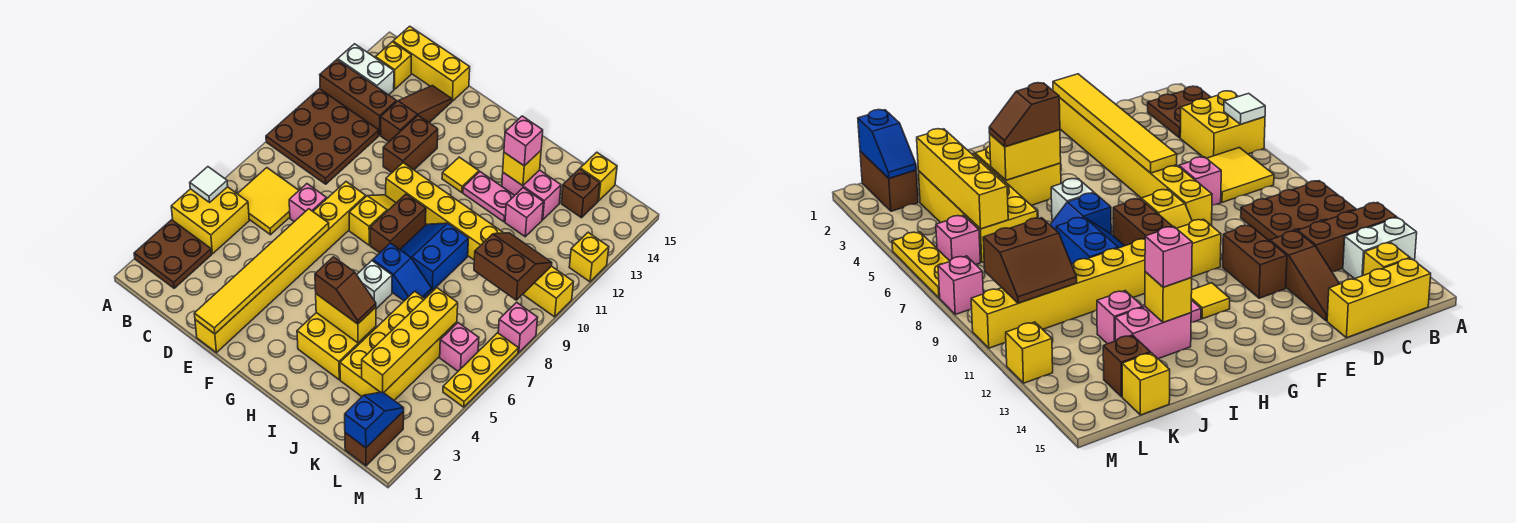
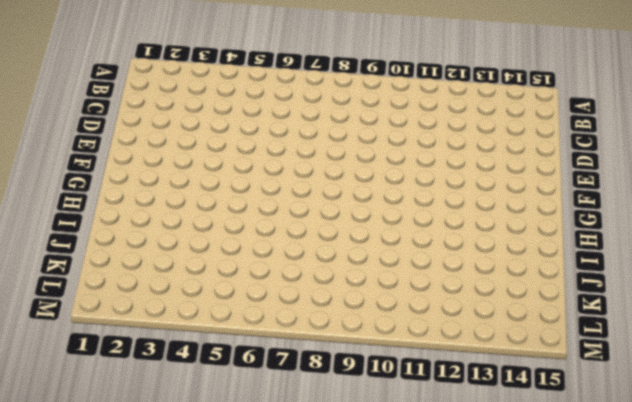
none -> brown 2x2 plate [134,220,212,288]
none -> yellow 2x2 brick [171,187,249,254]
none -> brown 3x3 plate [266,89,379,184]
none -> brown 1x3 brick [320,60,397,135]

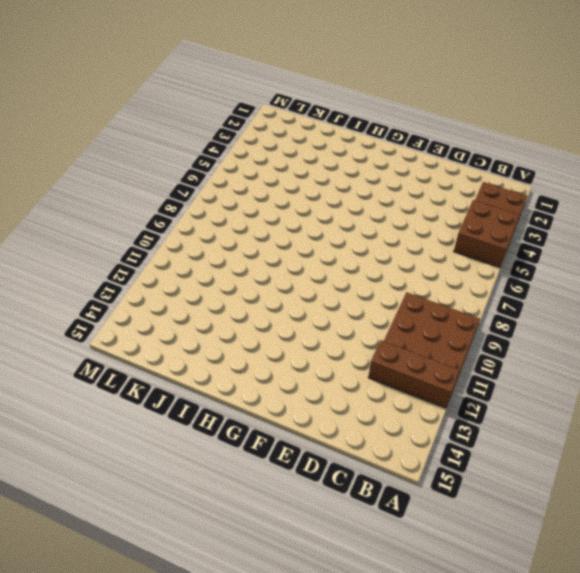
brown 2x2 brick [454,200,519,267] -> yellow 2x2 brick [171,187,249,254]
none -> white 1x2 brick [338,44,394,95]
none -> yellow 2x2 tile [238,168,299,235]
none -> yellow 1x1 brick [376,42,411,89]
none -> yellow 1x3 brick [393,26,470,101]

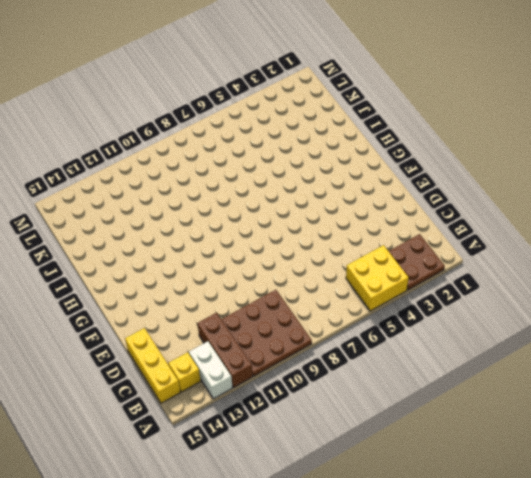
none -> yellow 2x2 tile [238,168,299,235]
none -> pink 1x1 brick [289,184,327,222]
none -> brown 1x3 slope [381,85,452,142]
none -> yellow 1x8 brick [195,182,366,353]

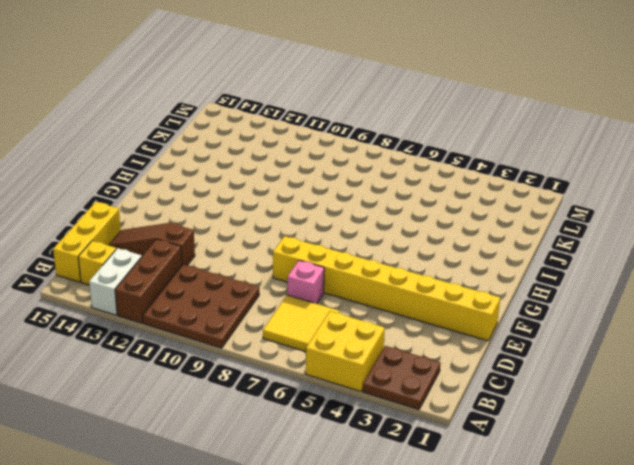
none -> brown 1x2 brick [383,116,438,173]
none -> yellow 1x2 slope [349,195,396,245]
none -> yellow 1x8 brick [386,163,573,317]
none -> brown 1x2 brick [370,194,426,253]

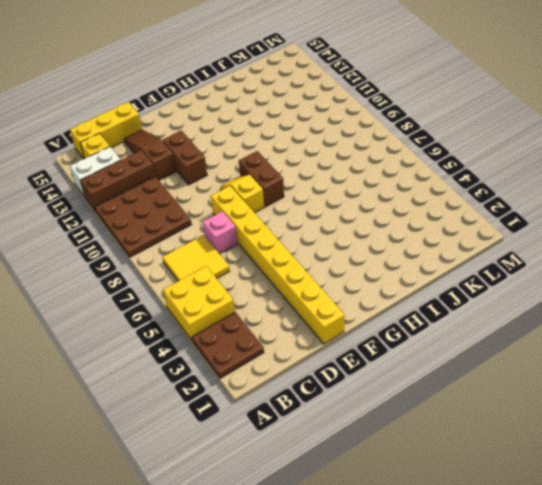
none -> yellow 1x8 brick [386,163,573,317]
none -> yellow 1x1 tile [442,157,479,193]
none -> yellow 2x2 brick [297,313,376,380]
none -> white 1x1 brick [357,261,392,309]

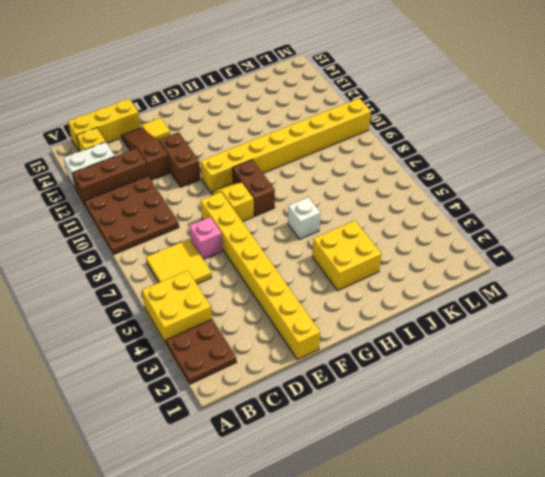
yellow 1x1 tile [142,118,170,141] -> yellow 1x1 tile moved to [442,157,479,193]
none -> blue 1x2 slope [373,243,432,301]
none -> blue 2x2 slope [400,223,469,290]
none -> pink 1x2 plate [463,172,515,222]
none -> pink 1x2 brick [502,170,561,220]

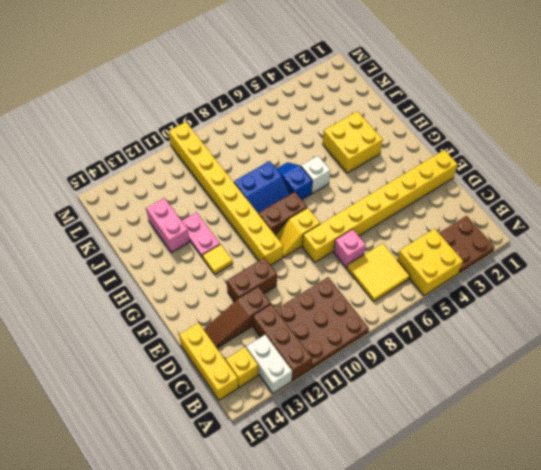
none -> yellow 2x4 brick [340,291,457,400]
none -> pink 1x1 brick [505,188,543,237]
none -> brown 1x1 brick [561,169,600,218]
none -> yellow 1x1 brick [580,152,617,201]

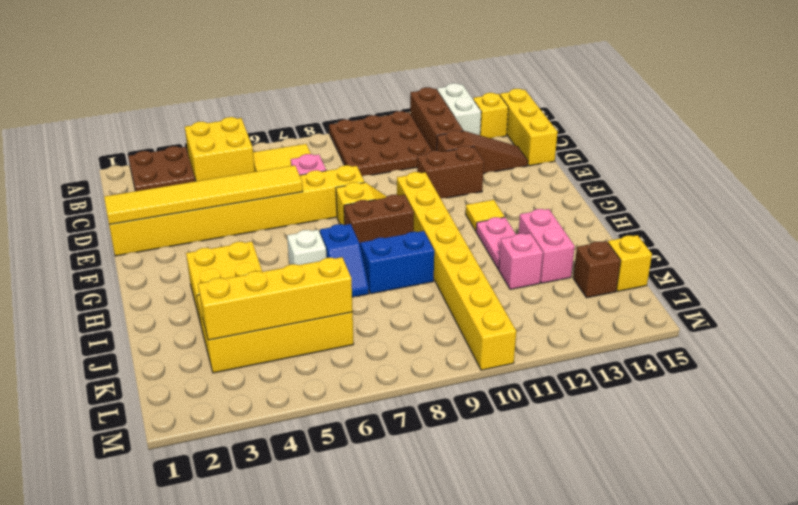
none -> brown 1x2 brick [345,411,404,466]
none -> pink 1x1 brick [440,323,479,371]
none -> yellow 1x3 plate [443,333,518,407]
none -> pink 1x1 brick [498,302,538,353]

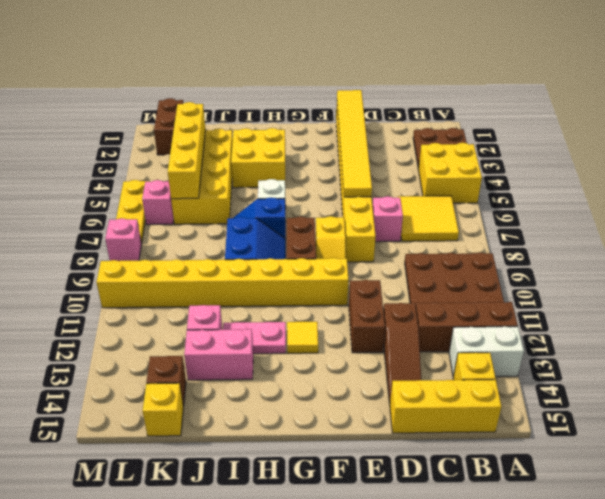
none -> yellow 1x1 brick [569,233,609,282]
none -> white 1x1 tile [190,167,228,202]
none -> yellow 1x2 brick [316,294,376,343]
none -> yellow 1x1 brick [503,151,541,186]

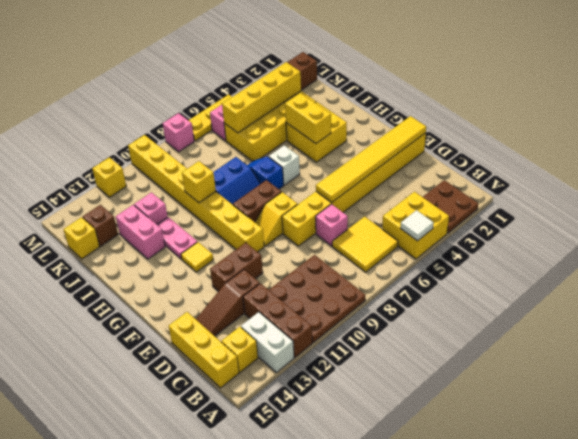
yellow 1x1 brick [182,161,216,203] -> yellow 1x1 brick moved to [503,151,541,186]
none -> brown 2x2 slope [474,233,552,300]
none -> blue 1x2 slope [345,392,404,448]
none -> brown 1x2 slope [315,257,376,324]
none -> pink 1x1 brick [504,116,543,166]

